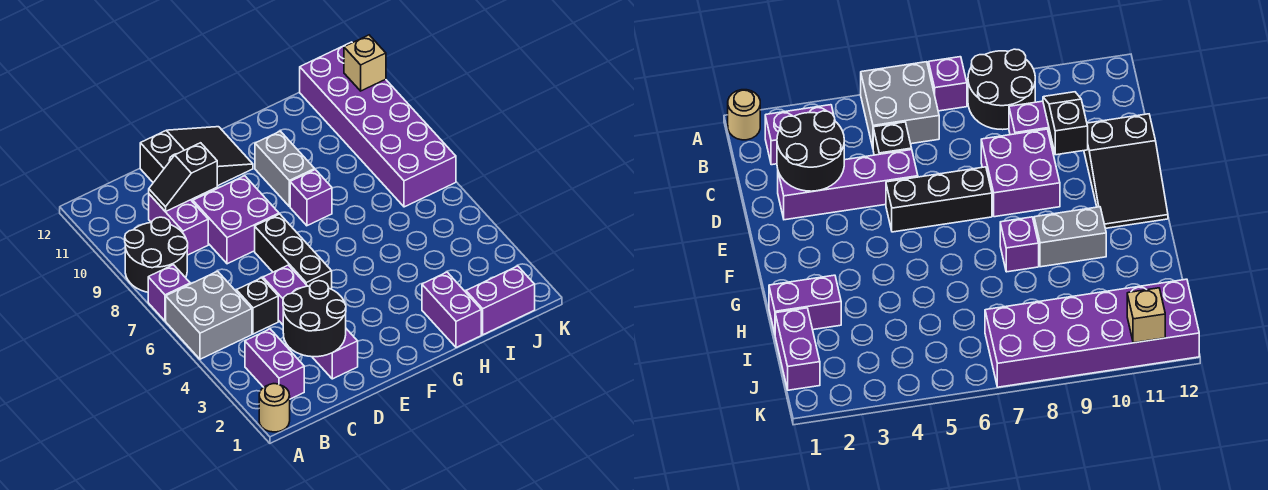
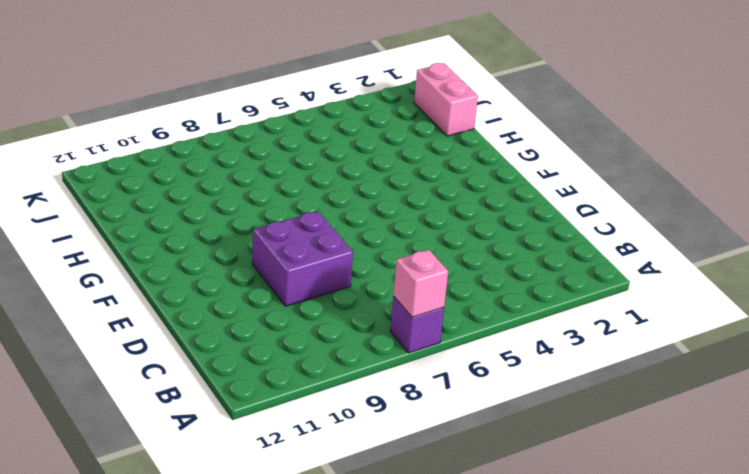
pink 1x1 brick [393,250,448,317] -> none
pink 1x2 brick [414,63,478,136] -> purple 1x2 brick [466,266,535,335]
none -> tan 1x1 round brick [259,384,290,432]
none -> grey 2x2 brick [166,271,252,359]
none -> black 2x2 round brick [125,217,188,292]

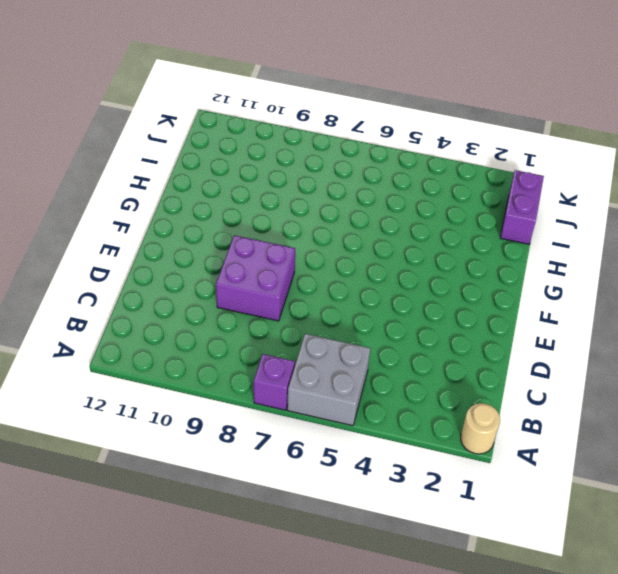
none -> black 2x2 round brick [125,217,188,292]
none -> purple 1x2 brick [245,329,304,399]
none -> black 1x1 brick [236,278,278,334]

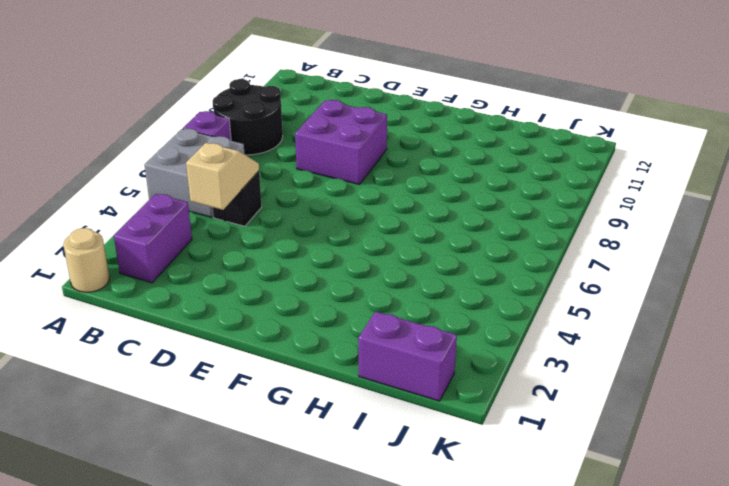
tan 1x2 slope [186,143,259,210] -> none
none -> purple 1x2 brick [149,194,208,255]
none -> purple 1x4 brick [263,265,358,379]
none -> black 2x3 slope [140,127,253,186]

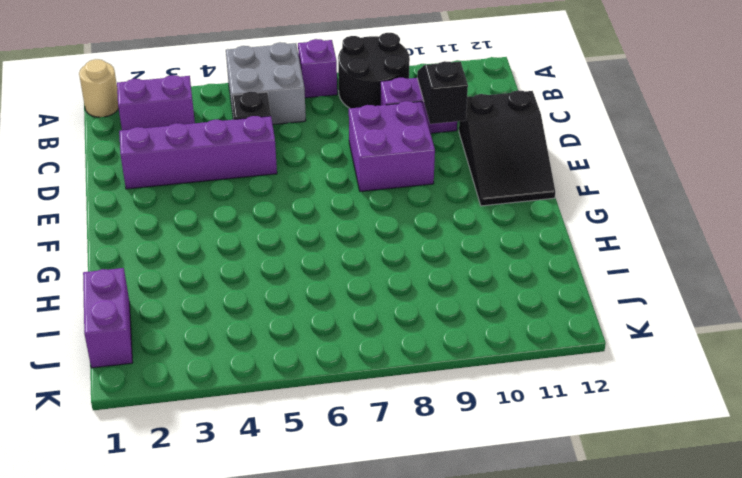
none -> black 1x3 brick [255,214,332,289]
none -> purple 1x1 brick [290,170,332,226]
none -> grey 1x2 brick [255,131,315,206]

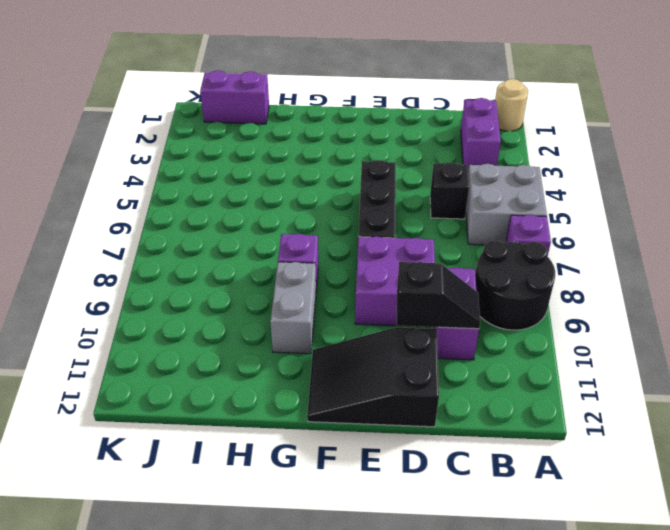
none -> purple 1x4 brick [263,265,358,379]
none -> purple 1x2 brick [422,272,481,347]
none -> purple 2x6 brick [300,42,456,207]

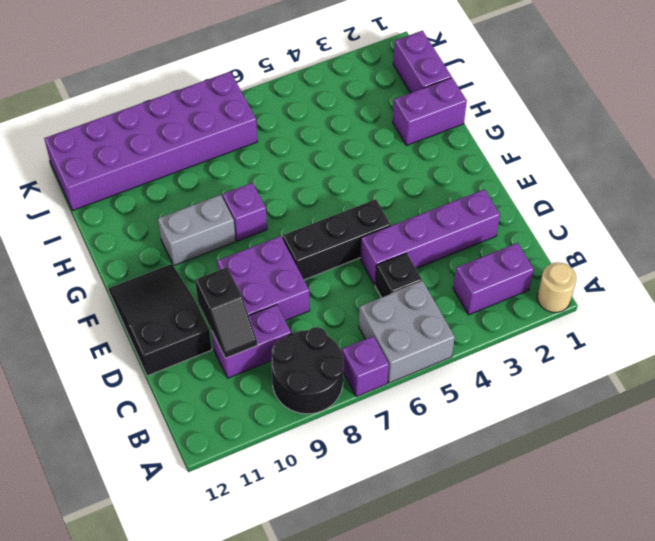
none -> black 2x2 round brick [283,281,346,357]
none -> tan 1x1 brick [344,35,386,91]

